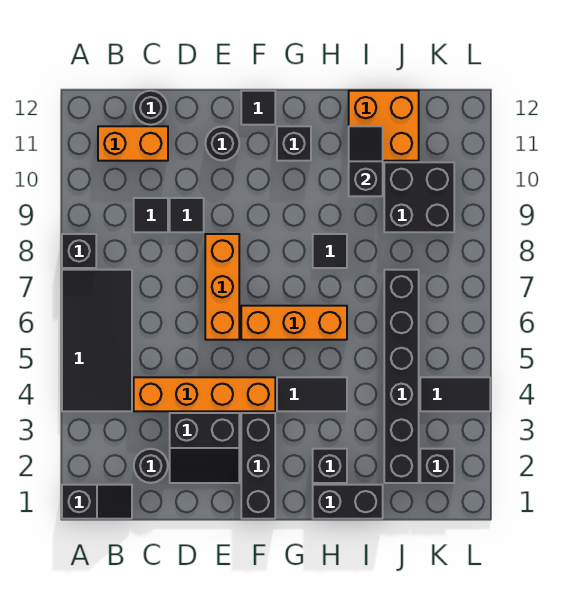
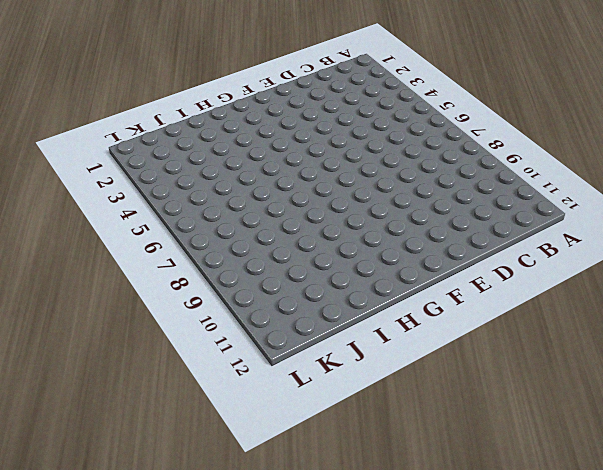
none -> black 1x2 slope [62,485,132,519]
none -> black 2x4 tile [62,270,132,411]
none -> black 1x1 brick [62,234,96,268]

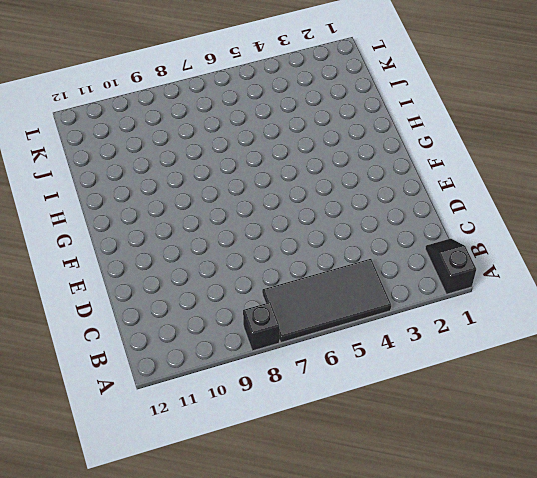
none -> orange 1x2 brick [98,126,168,161]
none -> black 1x1 round brick [134,449,168,483]
none -> orange 1x4 brick [134,377,275,411]

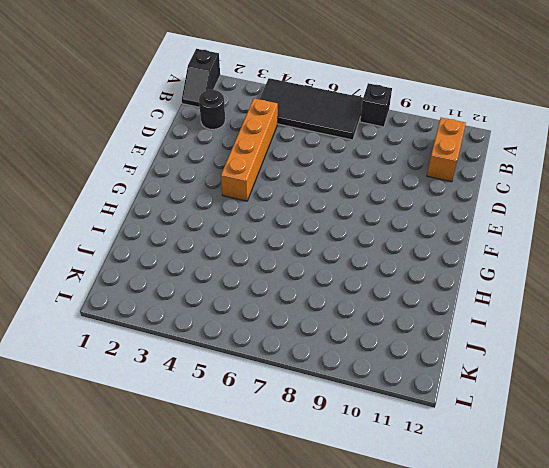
none -> black 1x1 tile [134,198,168,232]
none -> black 1x1 round brick [134,91,168,125]
none -> black 2x2 slope [170,413,239,483]

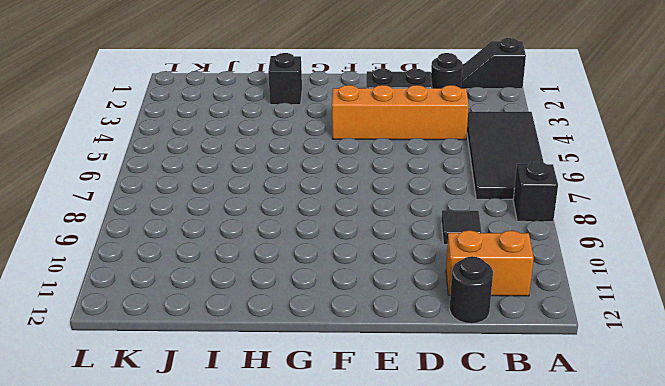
none -> black 1x1 tile [170,198,204,232]
none -> orange 1x3 brick [205,234,239,340]
none -> black 1x1 round brick [205,126,239,161]

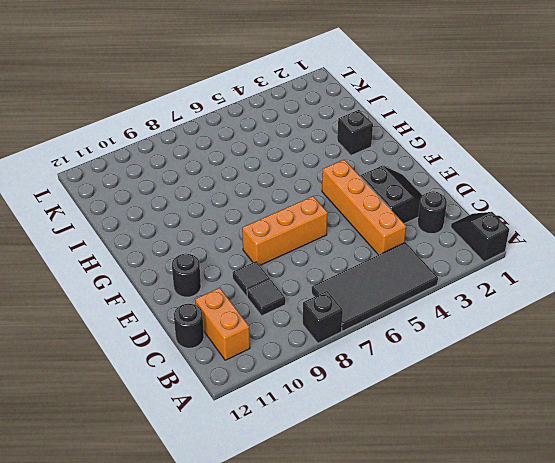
none -> black 1x3 brick [241,413,275,519]
none -> orange 1x3 brick [241,306,347,340]
none -> black 1x1 tile [241,91,275,125]

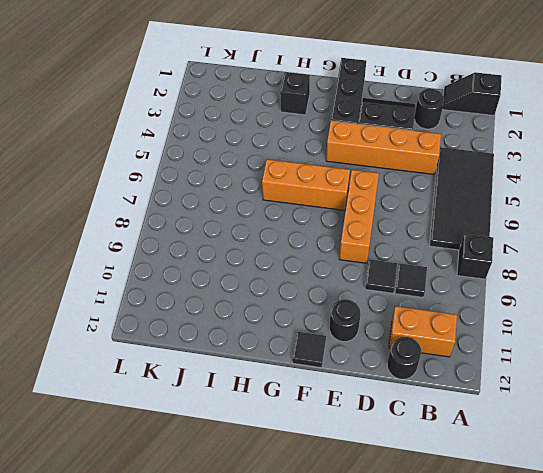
none -> black 1x2 tile [277,377,347,411]
none -> black 1x1 brick [277,126,311,161]
none -> black 1x2 brick [313,485,383,519]

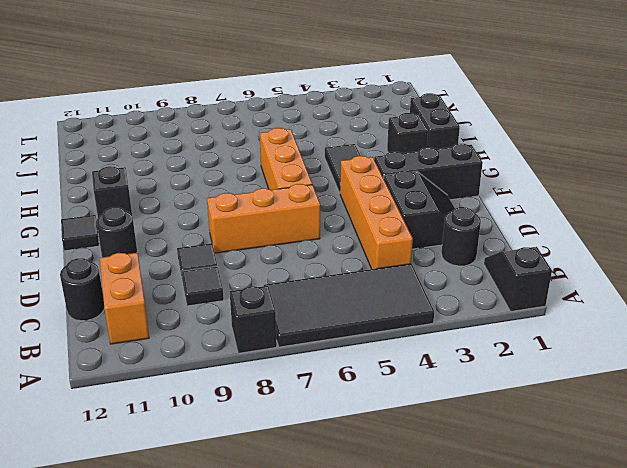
none -> black 1x1 tile [313,234,347,268]
none -> orange 2x2 brick [349,91,419,161]
none -> black 1x6 brick [384,270,419,483]

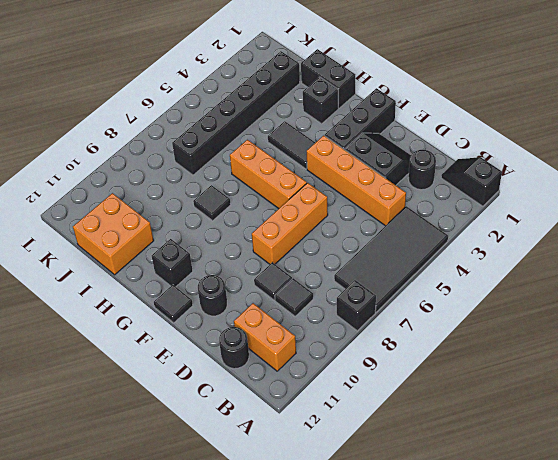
none -> black 2x2 brick [384,162,454,232]
none -> black 1x1 brick [420,449,454,483]
none -> black 1x2 tile [420,377,490,411]

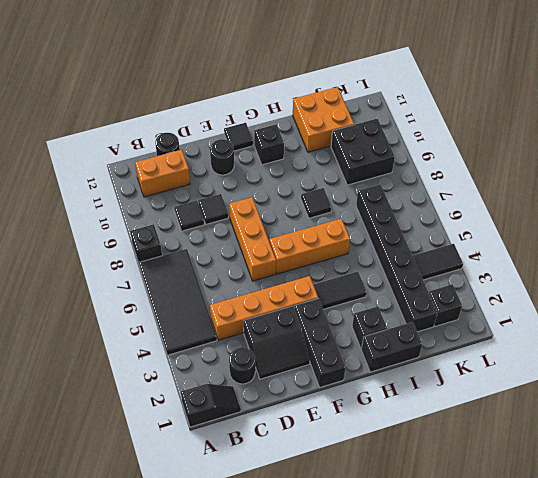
none -> black 1x2 slope [349,126,383,196]

